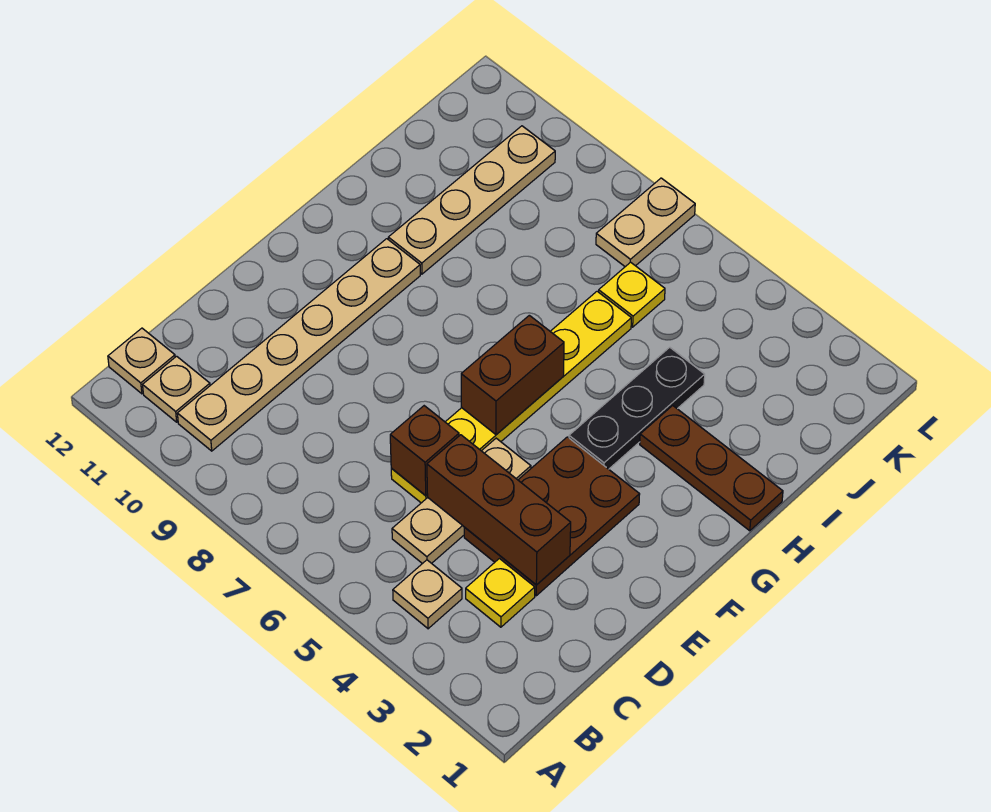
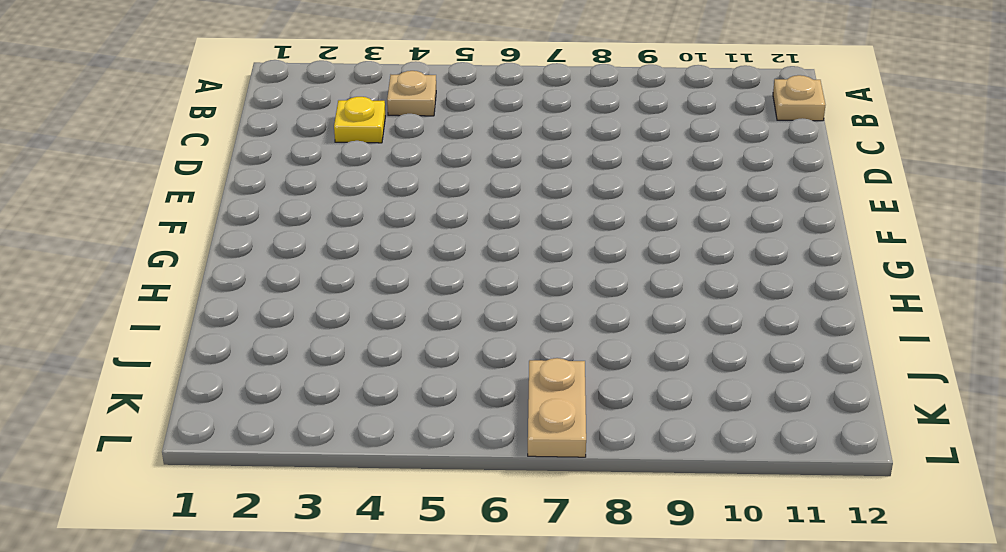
none -> tan 1x6 plate [177,239,420,451]
none -> tan 1x1 plate [143,356,210,422]
none -> tan 1x3 plate [392,438,531,564]

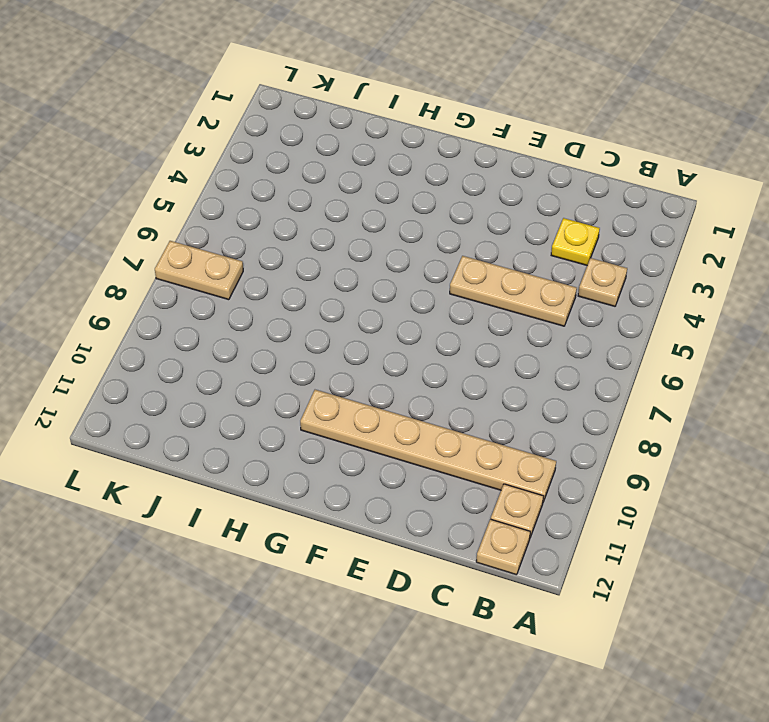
none -> brown 2x3 plate [464,437,640,596]
none -> yellow 1x6 plate [391,291,631,503]
none -> black 1x3 plate [569,347,705,469]

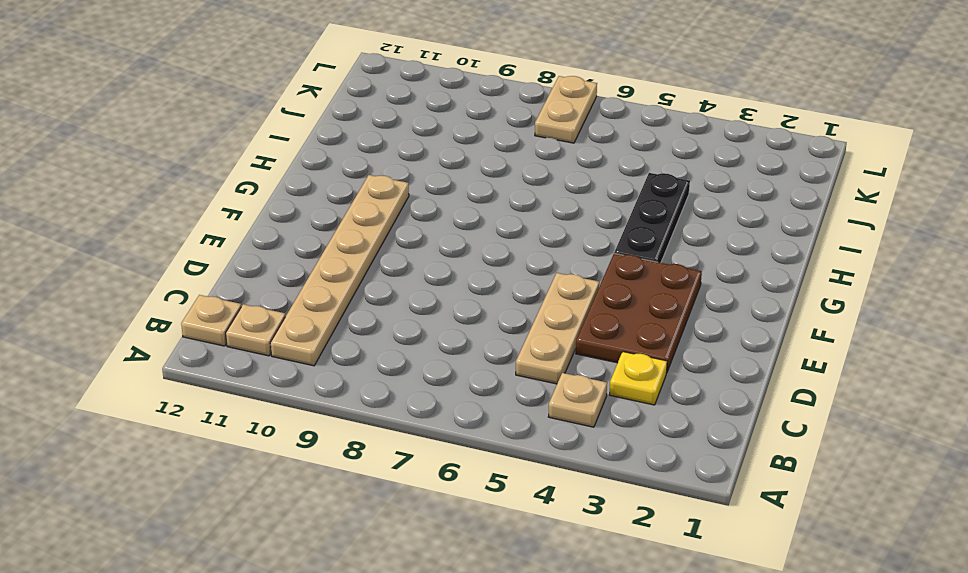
none -> yellow 1x6 plate [391,291,631,503]
none -> brown 1x3 plate [640,406,783,531]
none -> tan 1x4 plate [388,126,555,274]

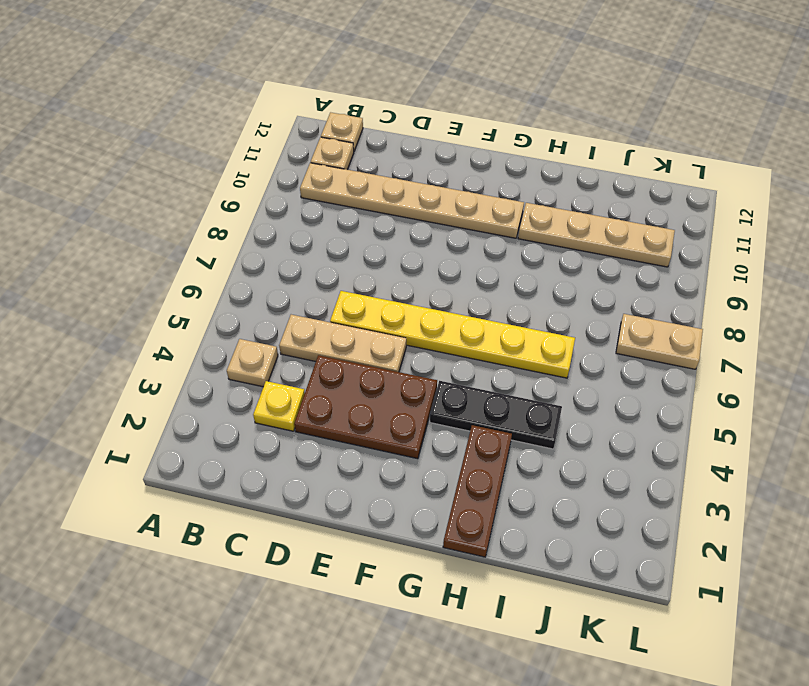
none -> yellow 1x1 plate [599,262,665,327]
none -> brown 1x3 brick [427,435,571,585]
none -> brown 1x1 brick [390,406,459,496]

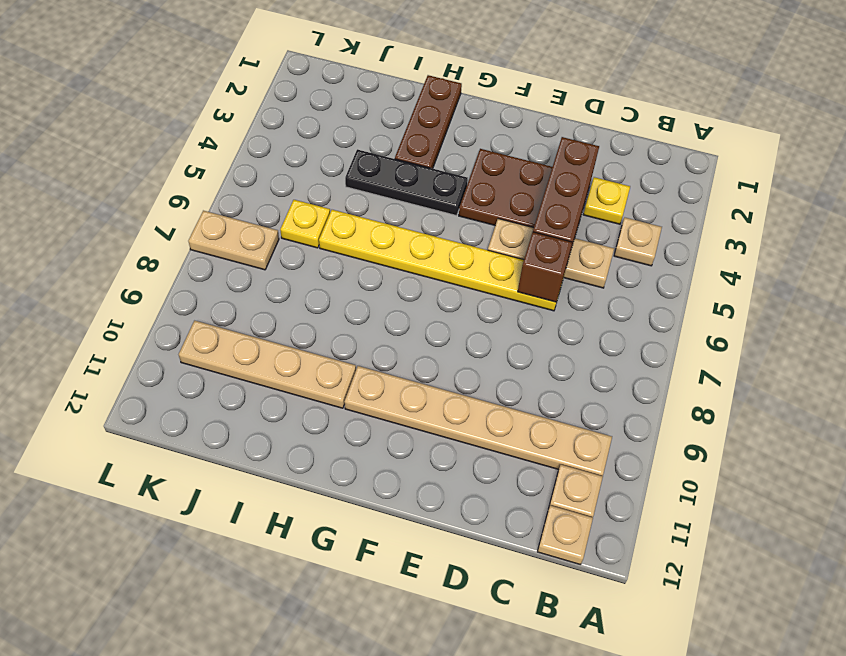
none -> brown 1x2 brick [461,315,564,435]

